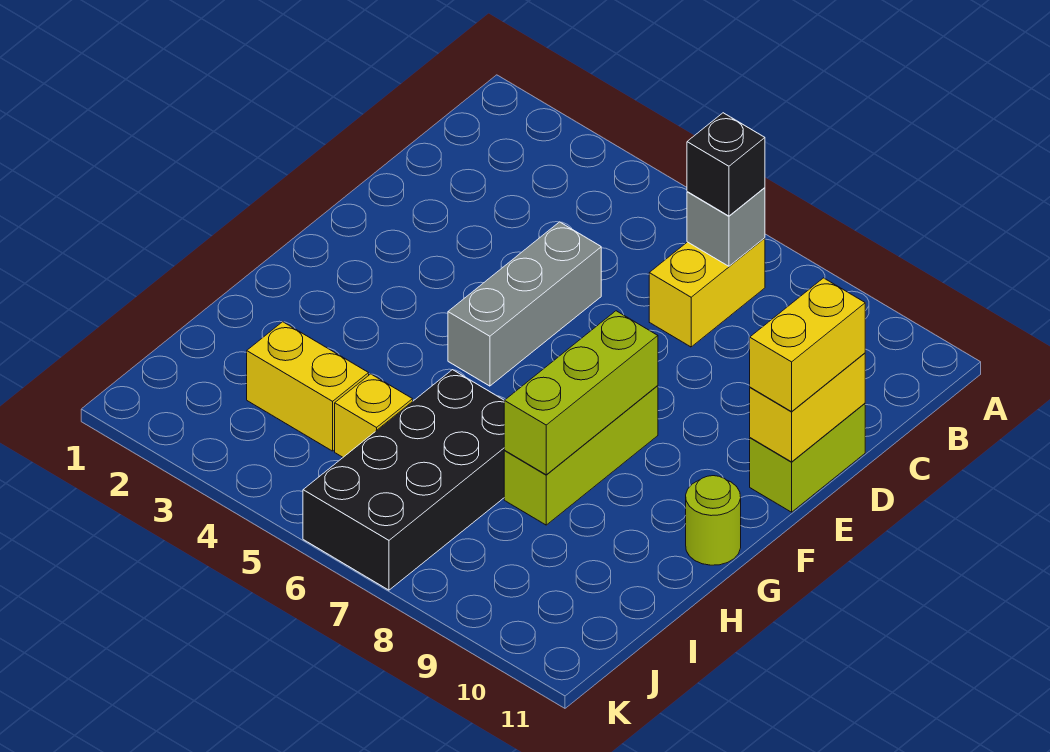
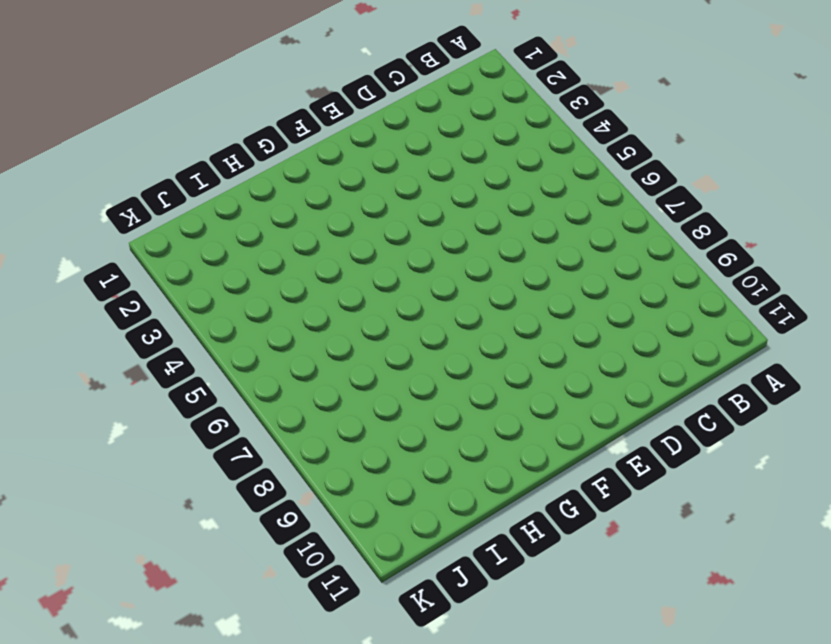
none -> yellow 1x2 brick [649,238,765,347]
none -> grey 1x3 brick [448,222,601,386]
none -> lime 1x2 brick [750,403,865,512]

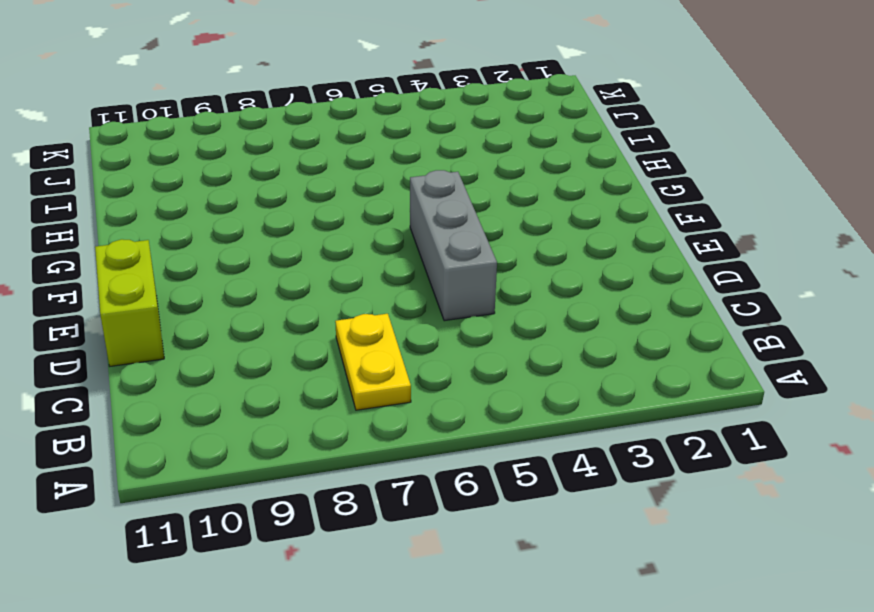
yellow 1x2 plate [335,314,411,410] -> yellow 1x2 brick [649,238,765,347]
none -> lime 1x3 brick [504,386,658,525]
none -> lime 1x1 round brick [686,476,741,565]
none -> black 2x4 brick [303,370,505,590]

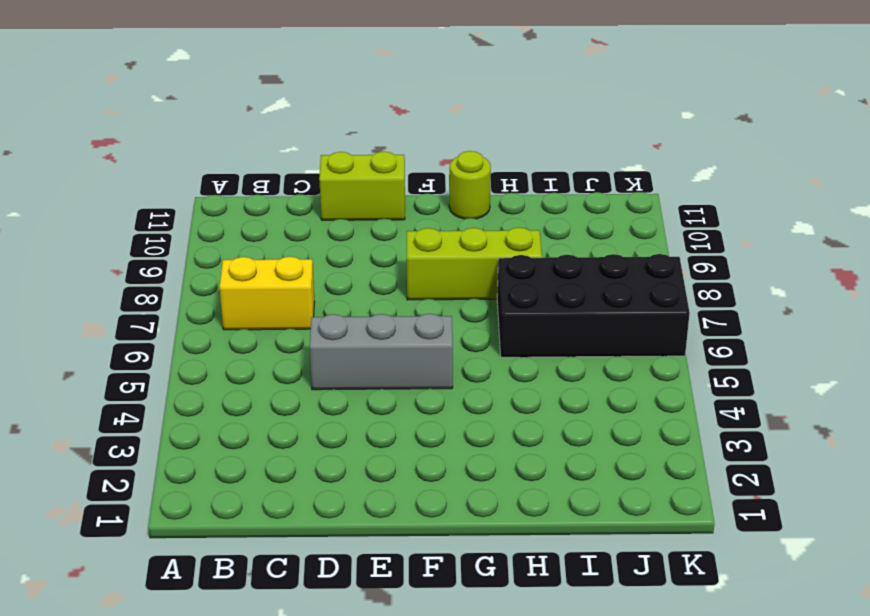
none -> yellow 1x2 brick [247,322,369,451]
none -> yellow 1x1 brick [335,374,413,457]
none -> grey 1x1 brick [687,188,765,266]

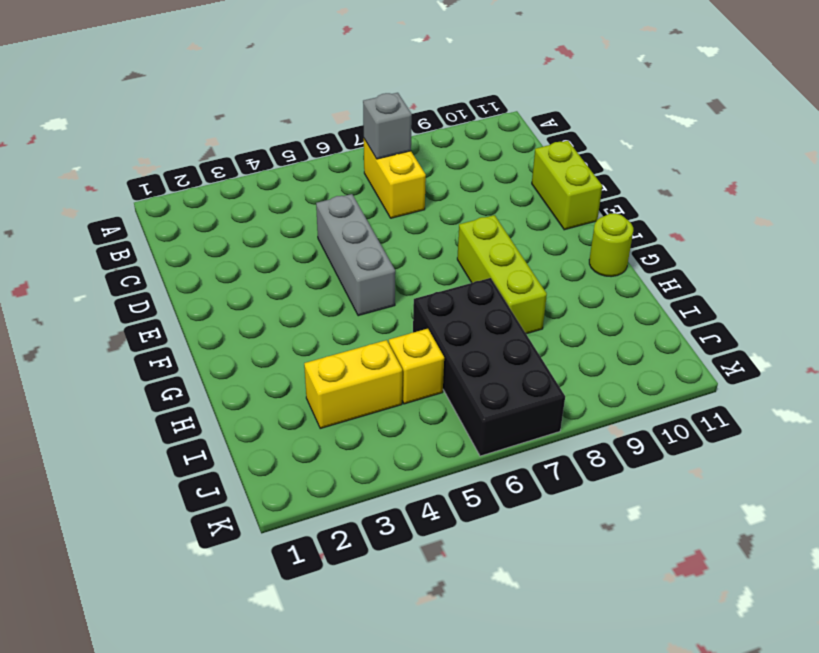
none -> yellow 1x2 brick [750,353,865,462]
none -> lime 1x3 brick [504,311,658,475]
none -> black 1x1 brick [687,113,765,216]

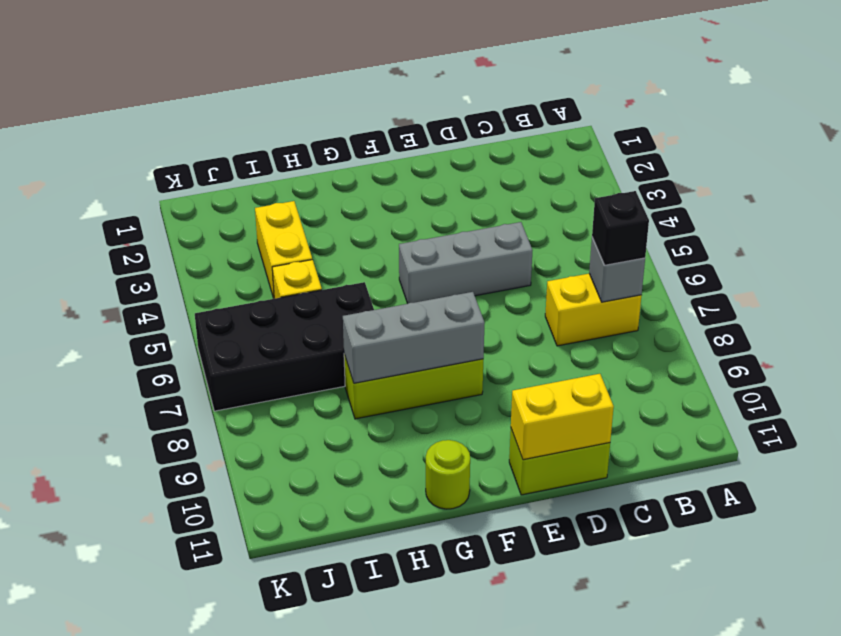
grey 1x3 brick [343,292,485,383] -> lime 1x3 brick [504,311,658,475]
none -> yellow 1x2 brick [750,278,865,412]

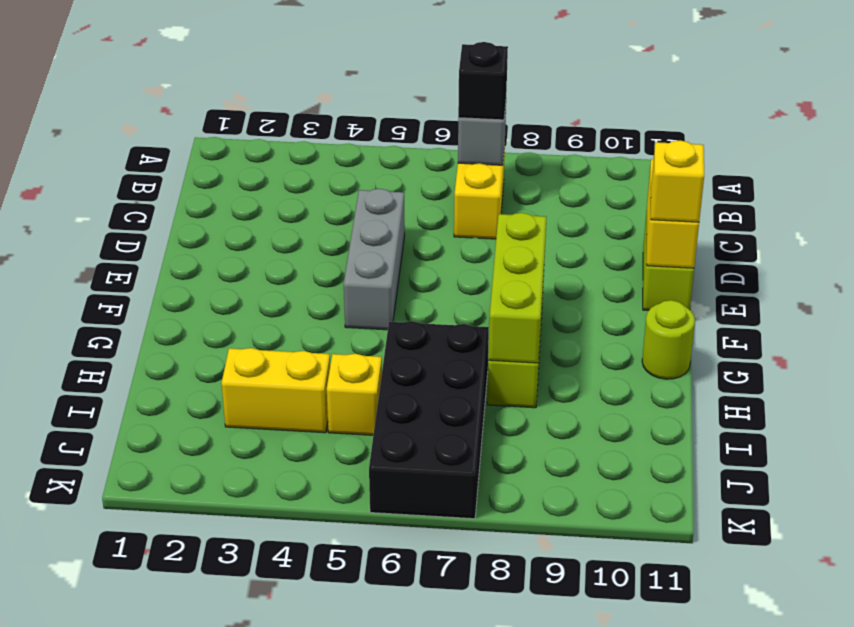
yellow 1x1 brick [651,140,704,222] -> yellow 1x2 brick [750,278,865,412]

